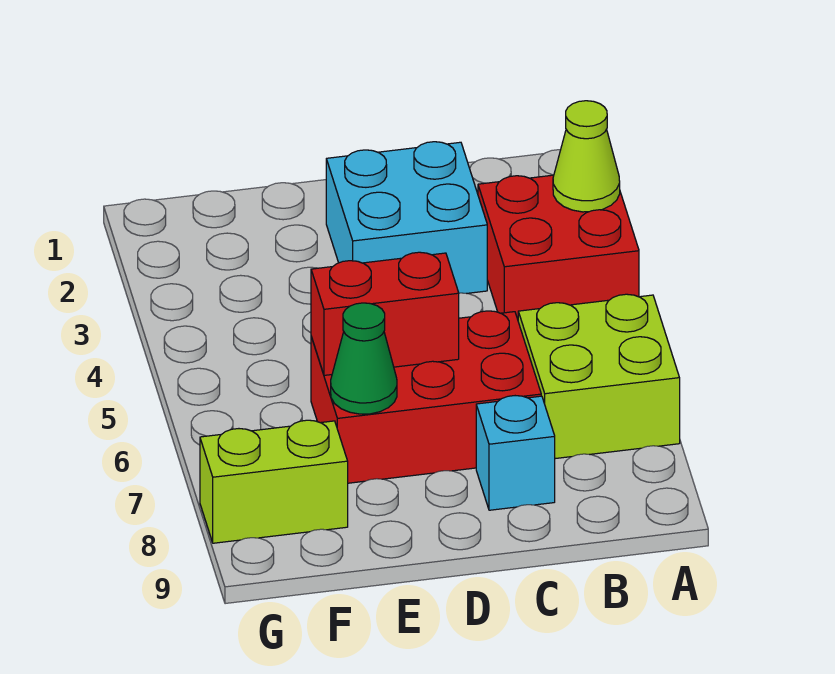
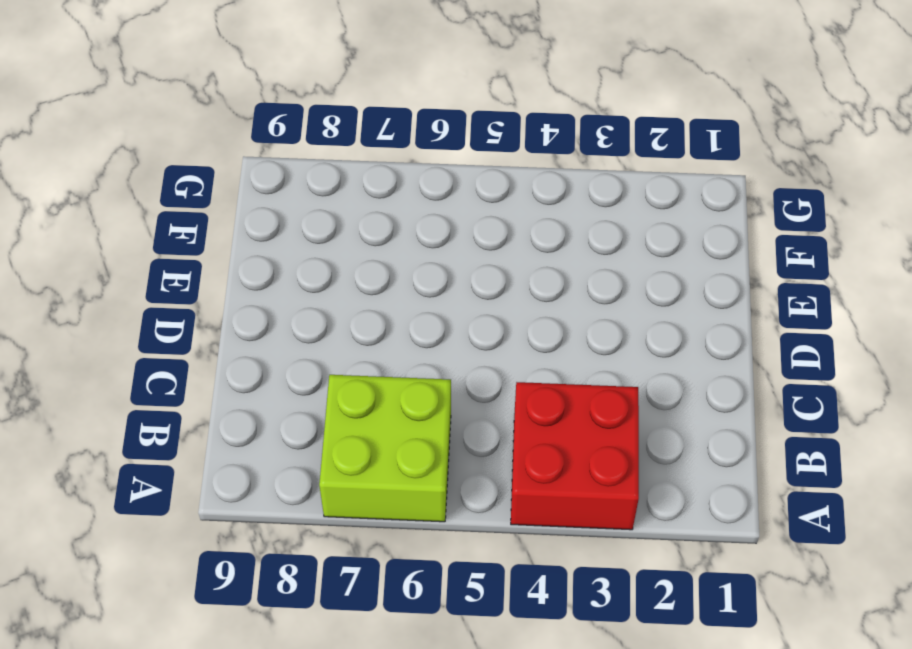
none -> cyan 2x2 brick [326,142,487,293]
none -> red 2x3 brick [311,311,541,483]

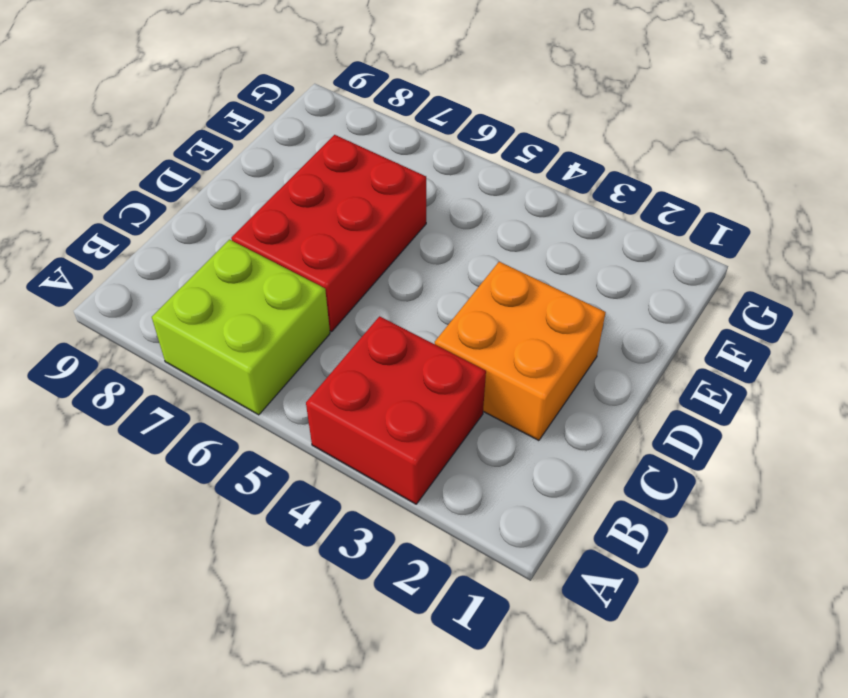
orange 2x2 brick [435,262,606,441] -> cyan 2x2 brick [326,142,487,293]
none -> cyan 1x1 brick [476,396,555,510]
none -> lime 1x2 brick [200,420,348,543]

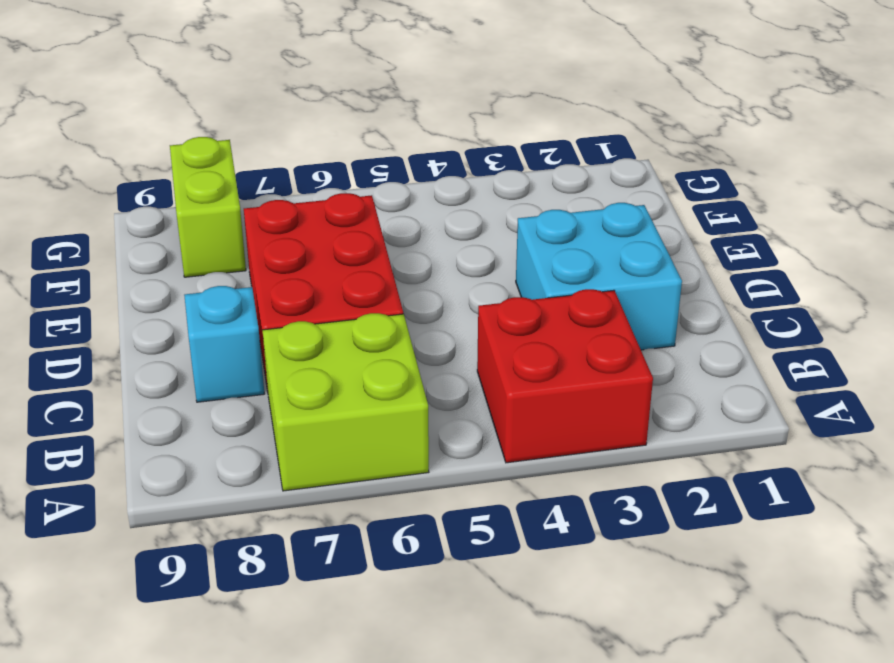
none -> lime 1x1 cone [553,101,620,212]
none -> red 1x2 brick [311,252,459,375]

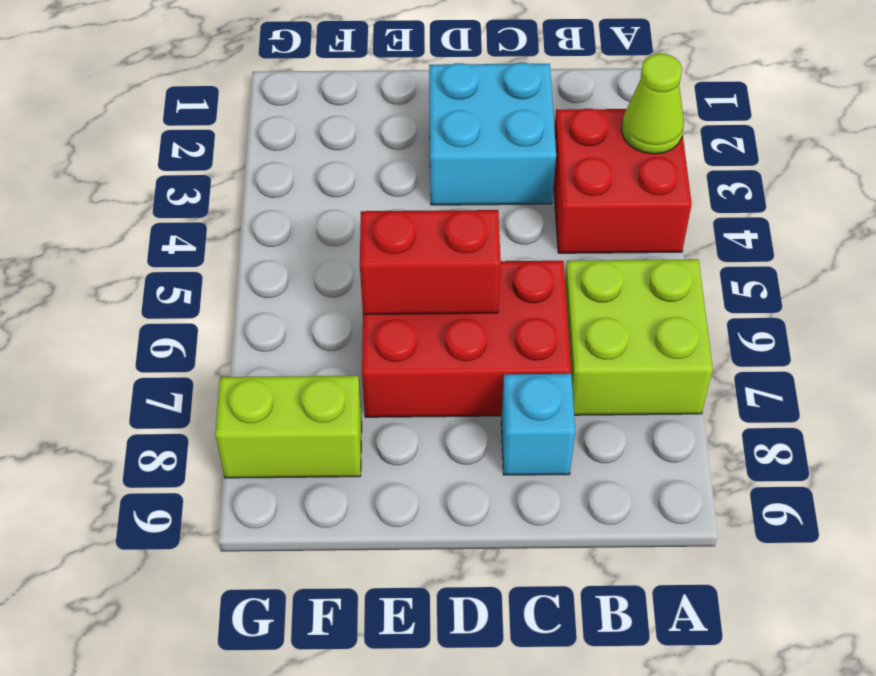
none -> green 1x1 cone [331,303,397,414]

